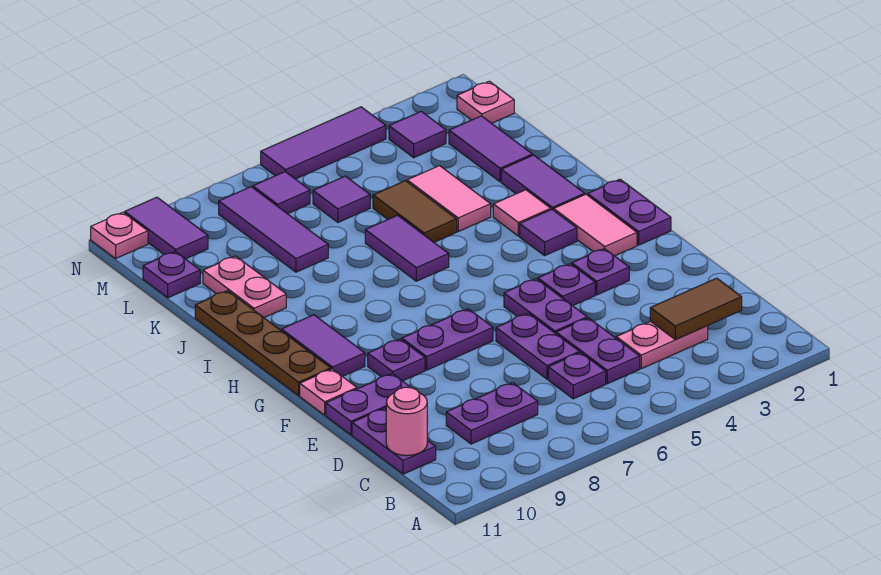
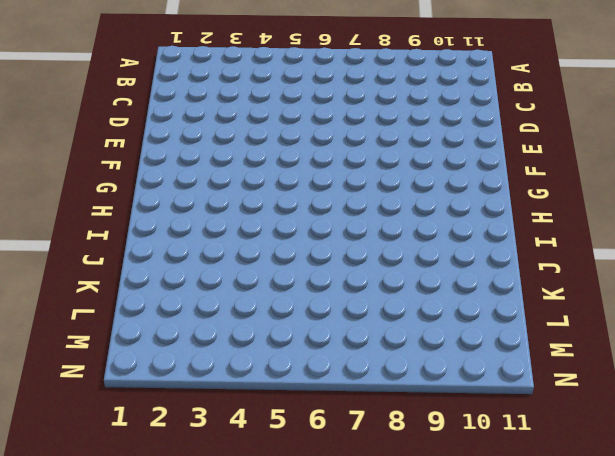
none -> pink 1x2 plate [616,321,708,369]
none -> purple 1x2 plate [556,318,640,384]
none -> purple 1x1 plate [548,352,606,399]
none -> purple 1x2 plate [446,383,538,444]

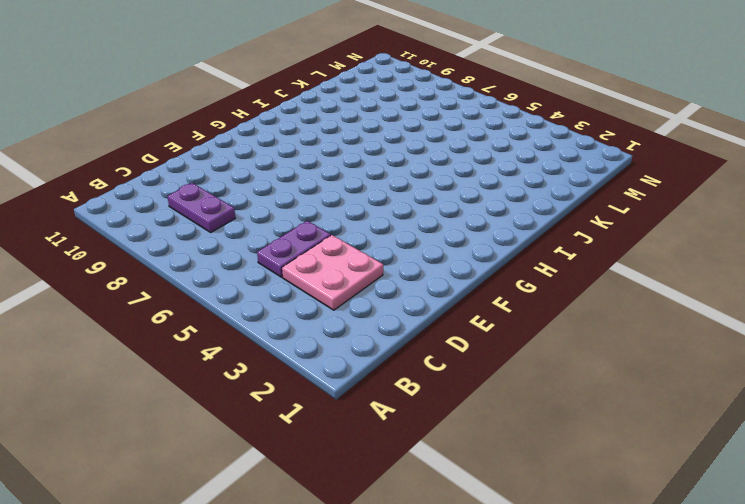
pink 2x2 plate [282,235,383,310] -> pink 1x2 plate [616,321,708,369]
none -> purple 1x1 plate [548,352,606,399]
none -> purple 1x2 plate [352,408,436,474]
none -> purple 1x2 plate [496,313,579,379]
none -> purple 1x2 plate [504,279,587,334]

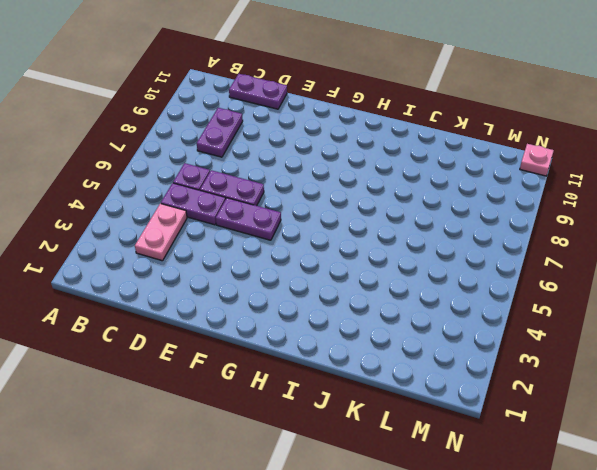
none -> purple 1x2 plate [326,374,411,435]
none -> purple 1x1 plate [572,248,629,295]
none -> purple 1x1 plate [538,264,595,306]
none -> purple 1x2 plate [402,309,493,370]

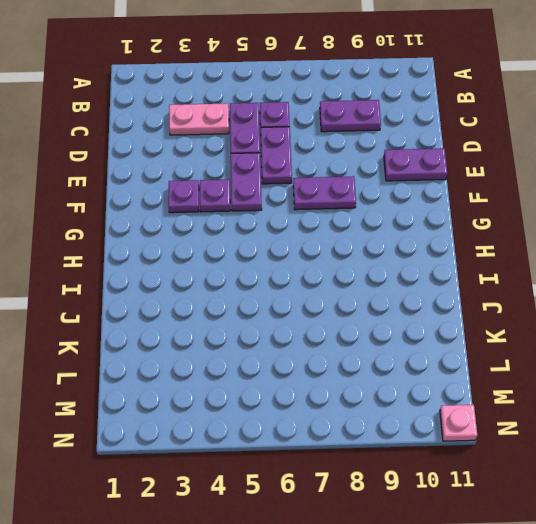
none -> purple 1x2 plate [352,408,436,474]
none -> purple 1x1 plate [368,339,425,381]
none -> pink 1x1 plate [300,369,357,415]
none -> purple 1x2 plate [588,179,671,245]

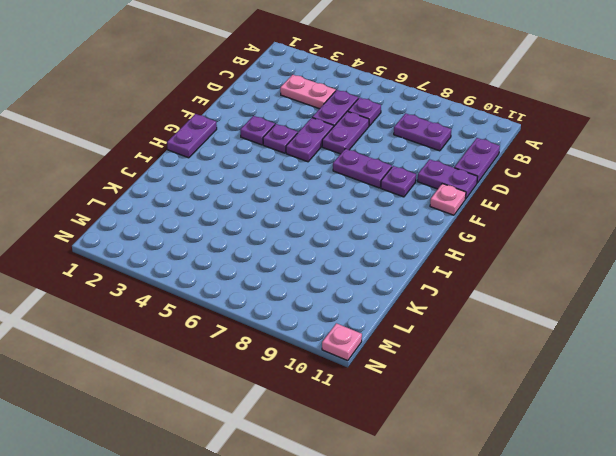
none -> pink 1x2 tile [554,194,637,256]
none -> purple 1x2 tile [282,315,365,376]
none -> brown 1x4 plate [195,291,331,396]
none -> purple 1x1 tile [520,209,577,256]

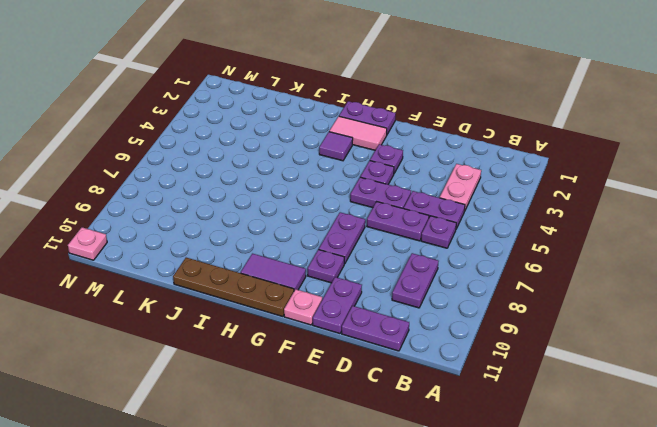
none -> purple 1x2 tile [501,155,585,210]
none -> pink 1x1 tile [493,190,551,236]
none -> purple 1x2 tile [365,215,449,281]
none -> pink 1x2 tile [407,166,491,231]

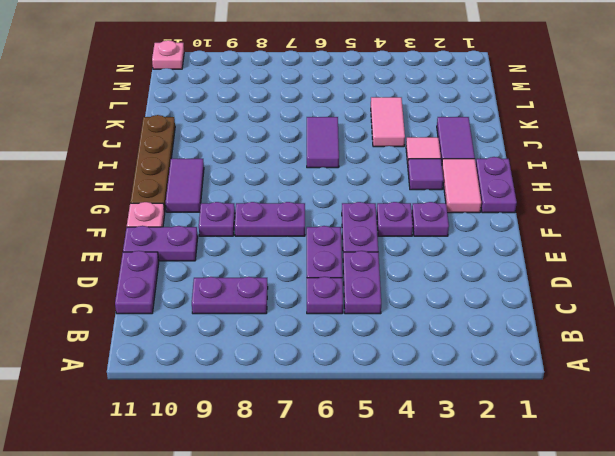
none -> pink 1x2 plate [616,321,708,369]
none -> brown 1x2 tile [373,181,457,242]
none -> pink 1x2 plate [203,256,286,317]
none -> purple 1x2 tile [449,116,532,182]

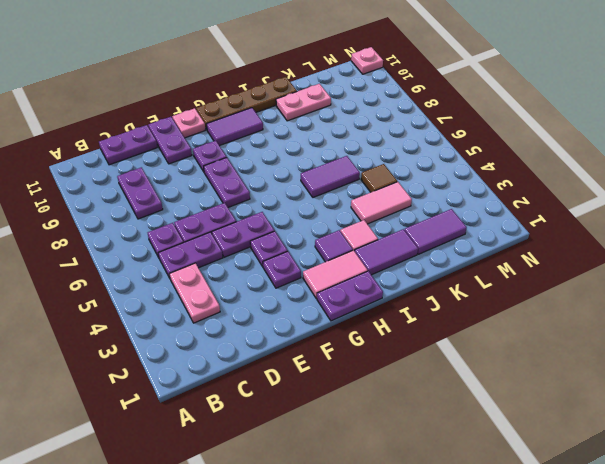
brown 1x1 tile [361,164,397,192] -> brown 1x2 tile [373,181,457,242]
none -> purple 1x3 tile [219,187,328,272]
none -> purple 1x1 tile [313,176,370,222]
none -> purple 1x1 plate [143,251,200,298]
none -> pink 1x1 plate [457,81,514,123]

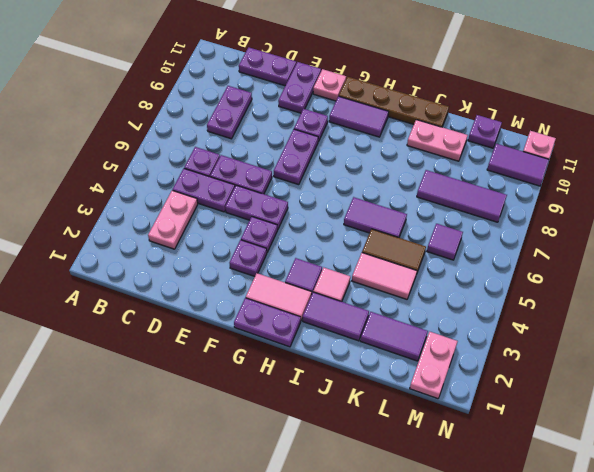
pink 1x2 plate [410,332,458,399] -> pink 1x1 plate [457,81,514,123]
none -> purple 1x1 tile [389,111,446,158]
none -> purple 1x1 tile [253,172,310,214]
none -> purple 1x3 tile [261,107,386,179]
none -> brown 1x2 tile [650,278,742,340]

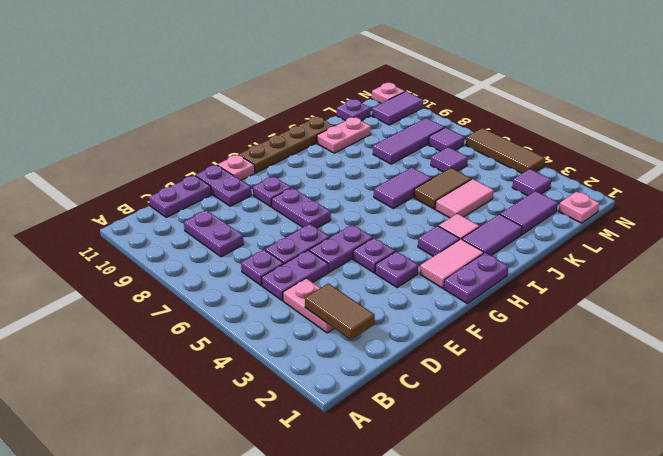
brown 1x3 tile [466,128,545,173] -> purple 1x3 tile [261,107,386,179]
none -> purple 1x2 tile [282,315,365,376]
none -> pink 1x1 round brick [386,387,427,456]

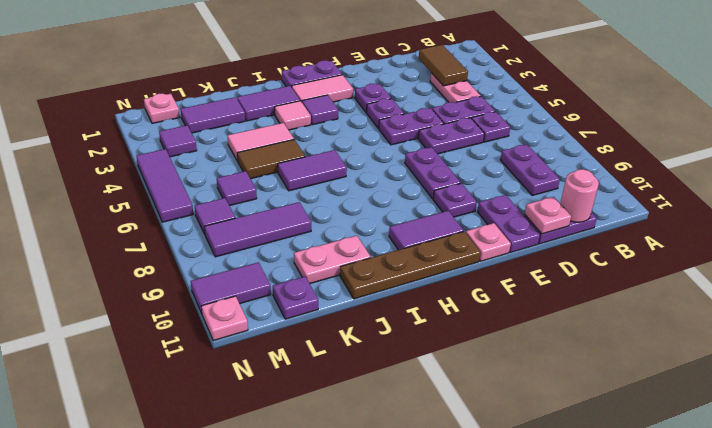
pink 1x1 plate [525,197,571,234] -> none

